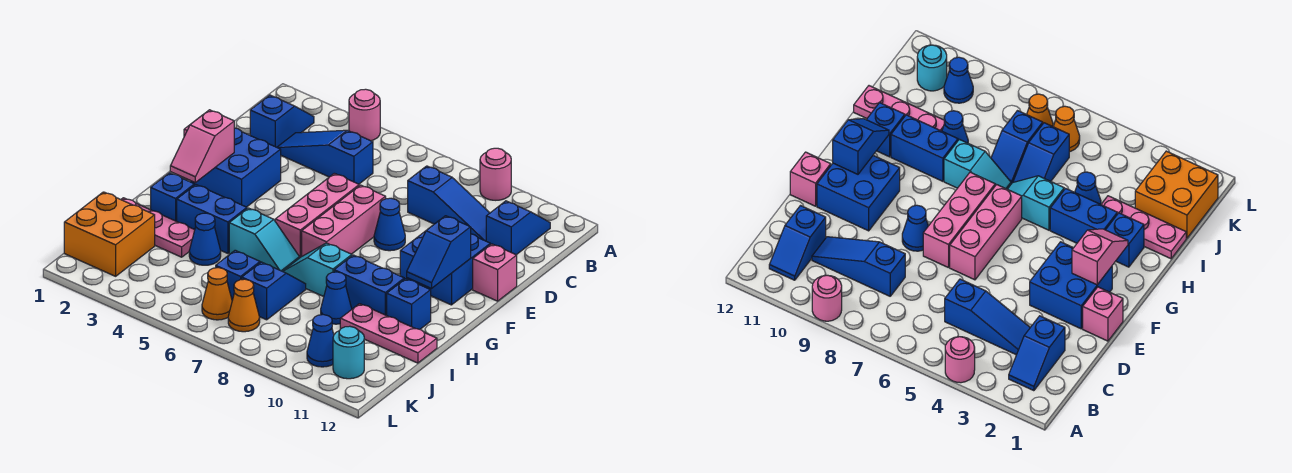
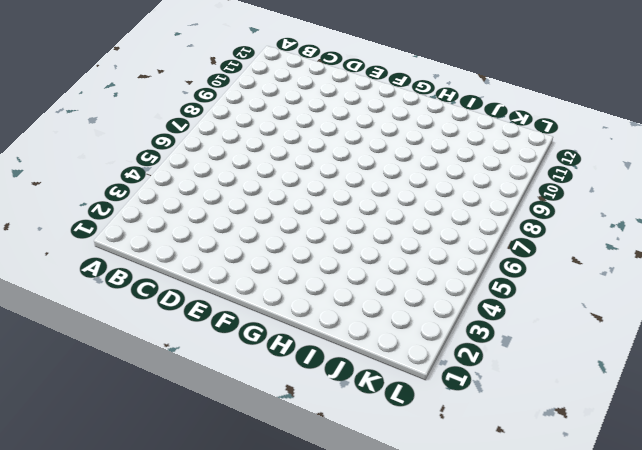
none -> pink 1x1 round brick [349,89,380,141]
none -> pink 1x1 round brick [480,148,511,200]
none -> blue 1x2 slope [250,95,314,147]
none -> blue 1x2 slope [486,201,550,255]

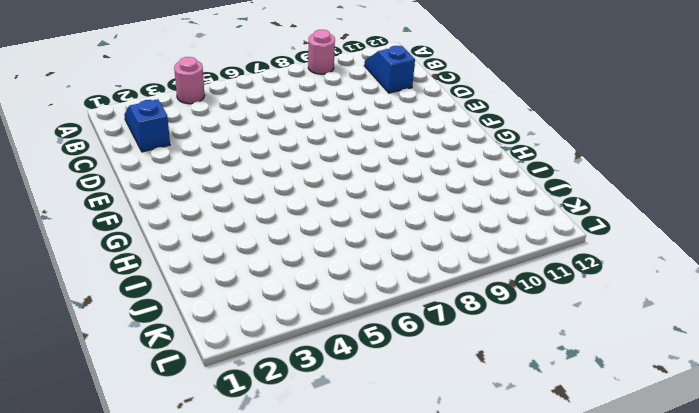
none -> blue 1x3 slope [277,130,373,184]
none -> blue 1x3 slope [408,166,489,241]
none -> pink 1x1 brick [1083,287,1123,341]
none -> blue 2x2 brick [190,128,281,207]

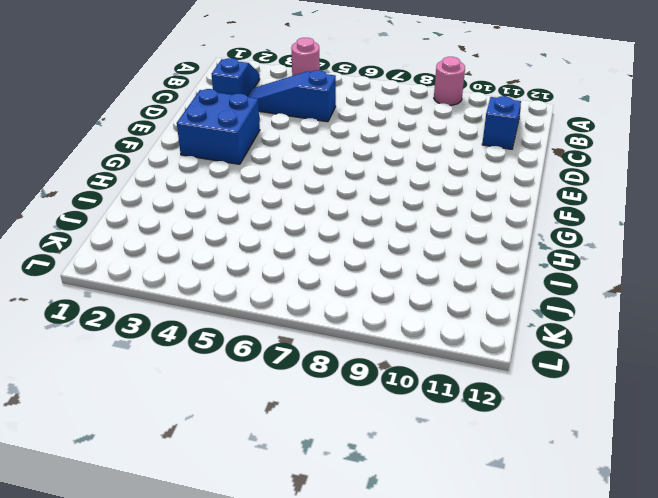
none -> blue 1x3 slope [408,166,489,241]
none -> pink 1x1 brick [1083,287,1123,341]
none -> pink 1x3 brick [275,173,359,258]
none -> pink 1x3 brick [302,185,386,256]

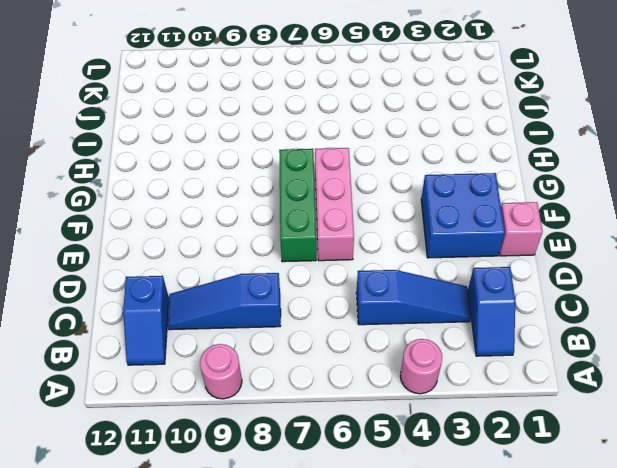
green 1x3 brick [279,149,316,262] -> pink 1x3 brick [302,185,386,256]
none -> blue 1x1 cone [374,198,405,251]
none -> blue 2x2 brick [400,231,490,305]
none -> pink 1x1 brick [473,244,517,301]
none -> blue 1x1 brick [151,173,194,221]

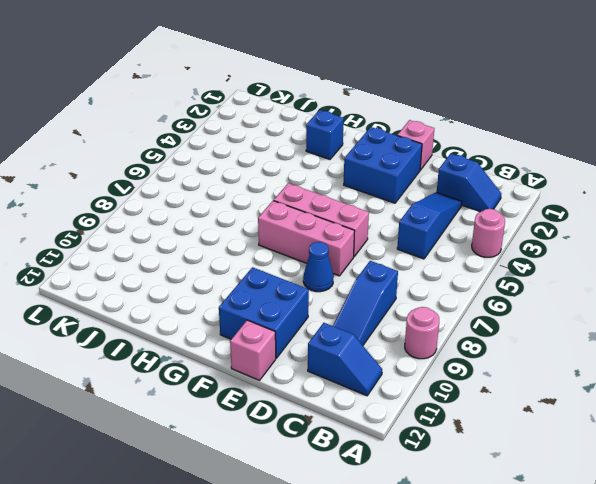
none -> blue 1x2 brick [177,185,247,254]
none -> cyan 1x2 slope [229,208,299,271]
none -> cyan 1x2 slope [283,243,352,297]
none -> blue 1x2 brick [334,255,404,315]

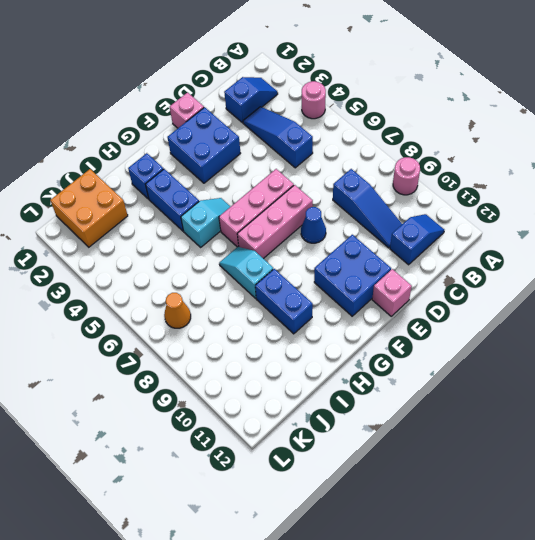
cyan 1x2 slope [181,198,231,247] -> cyan 1x2 slope turned to [229,208,299,271]
none -> blue 1x1 brick [387,279,431,329]
none -> pink 1x3 plate [121,198,195,257]
none -> blue 1x1 cone [189,213,221,265]
none -> blue 1x2 slope [216,250,261,300]

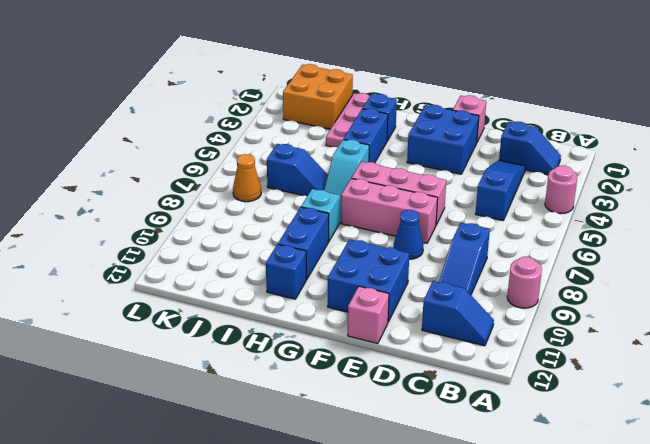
none -> blue 1x1 cone [189,213,221,265]
none -> blue 1x2 slope [242,262,306,320]
none -> blue 1x1 cone [321,272,352,324]
none -> pink 1x3 plate [340,304,437,363]

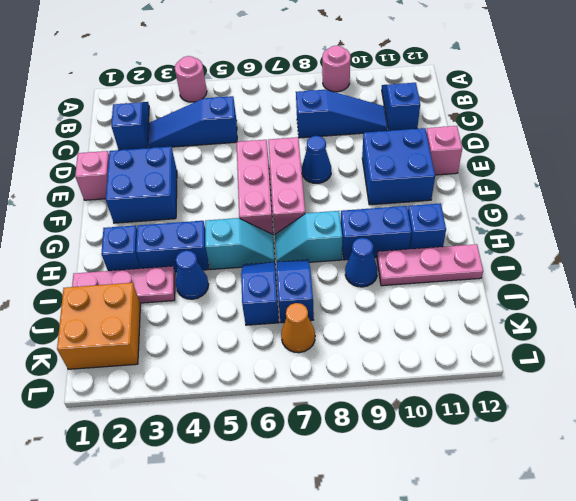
none -> orange 1x1 cone [202,268,232,320]
none -> blue 1x1 cone [307,315,334,367]
none -> cyan 1x1 round brick [333,326,364,379]
none -> pink 1x2 slope [170,110,234,182]

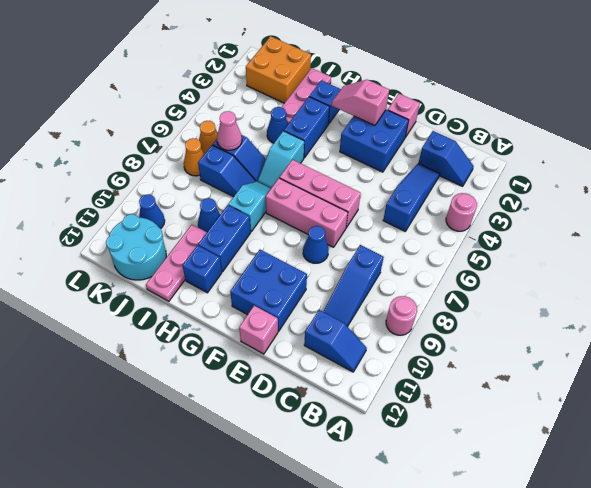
pink 1x1 cone [217,111,242,150] -> none
cyan 2x2 round brick [106,214,166,280] -> cyan 1x1 round brick [333,326,364,379]
none -> blue 1x2 slope [407,216,471,288]

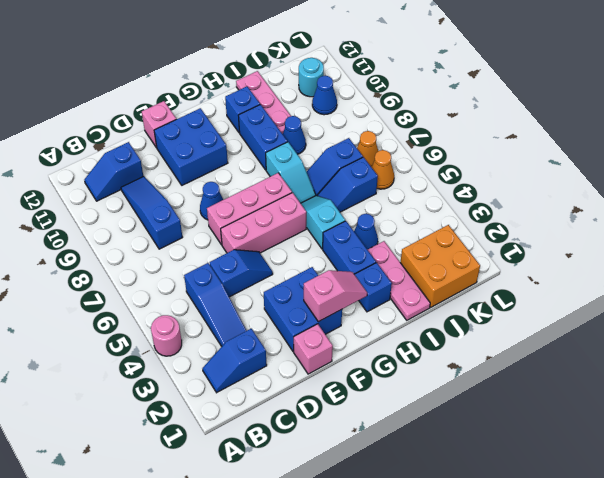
blue 1x2 slope [210,250,273,297] -> blue 1x2 slope moved to [407,216,471,288]
none -> pink 1x1 round brick [480,148,511,200]

